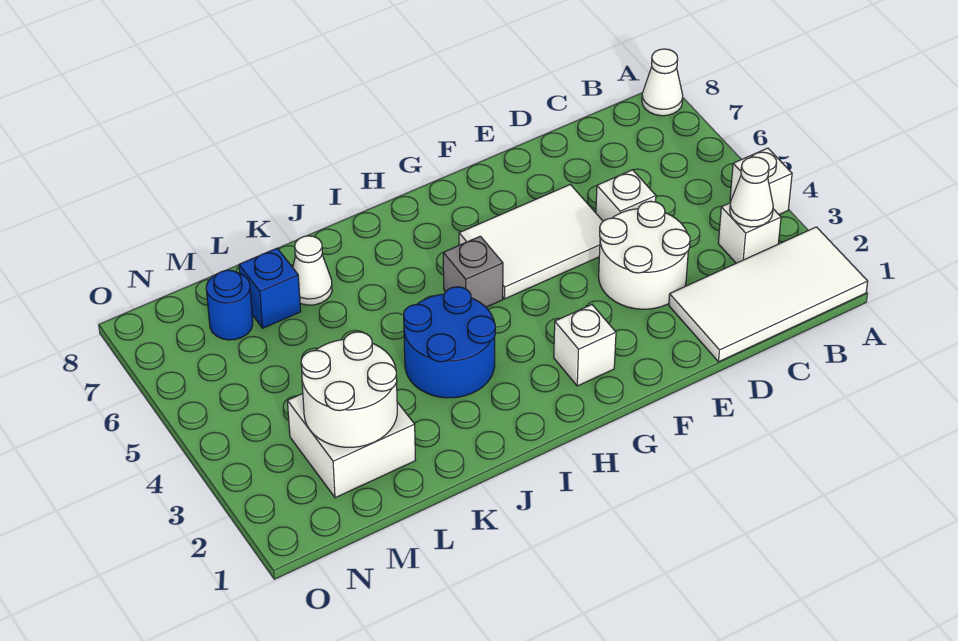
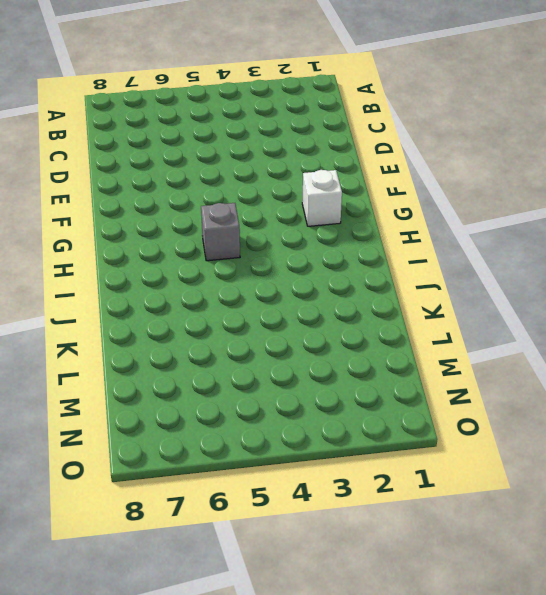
none -> white 2x4 tile [669,227,868,362]
none -> white 1x1 brick [730,148,792,215]
none -> white 1x1 cone [642,49,683,116]

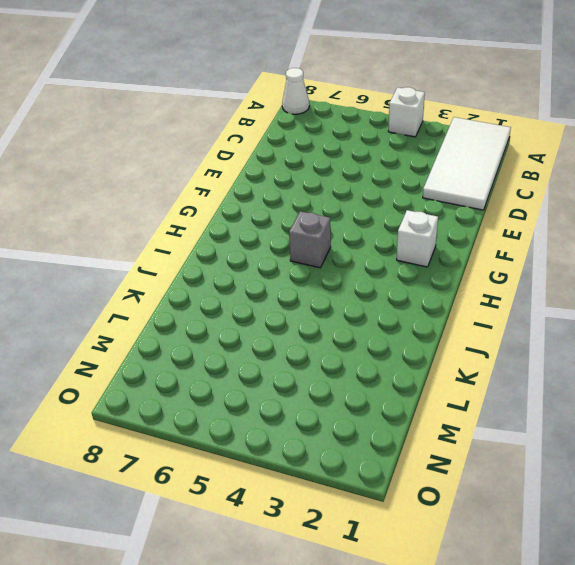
none -> white 1x1 brick [718,203,781,263]
none -> white 2x2 round brick [599,201,690,309]
none -> white 1x1 brick [596,170,656,221]

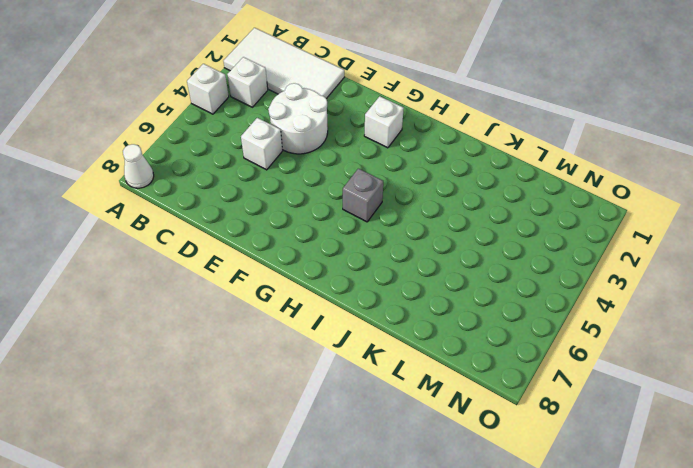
none -> white 2x3 tile [459,184,603,299]
none -> blue 2x2 round brick [404,287,495,398]
none -> white 1x1 cone [293,236,332,305]

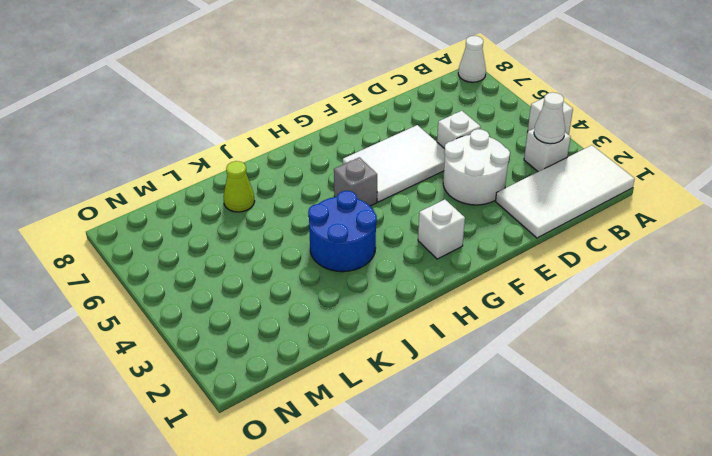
lime 1x1 cone [223,161,255,212] -> white 1x1 cone [293,236,332,305]
none -> white 2x2 brick [287,394,416,498]
none -> blue 1x1 brick [239,248,301,328]
none -> blue 1x1 round brick [206,270,253,340]

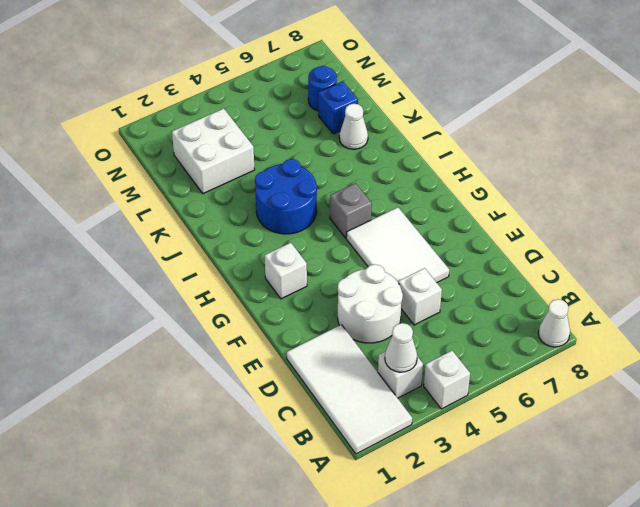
none -> white 2x2 round brick [301,332,397,447]

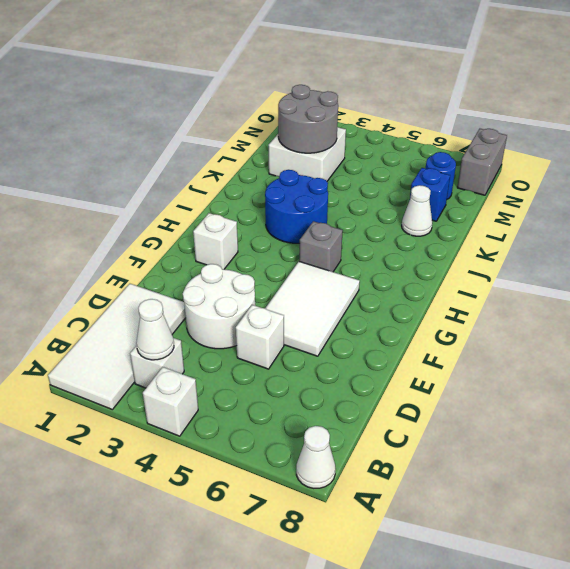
grey 2x2 round brick [278,85,338,153] -> white 2x2 round brick [301,332,397,447]
grey 1x2 brick [457,129,507,195] -> none

